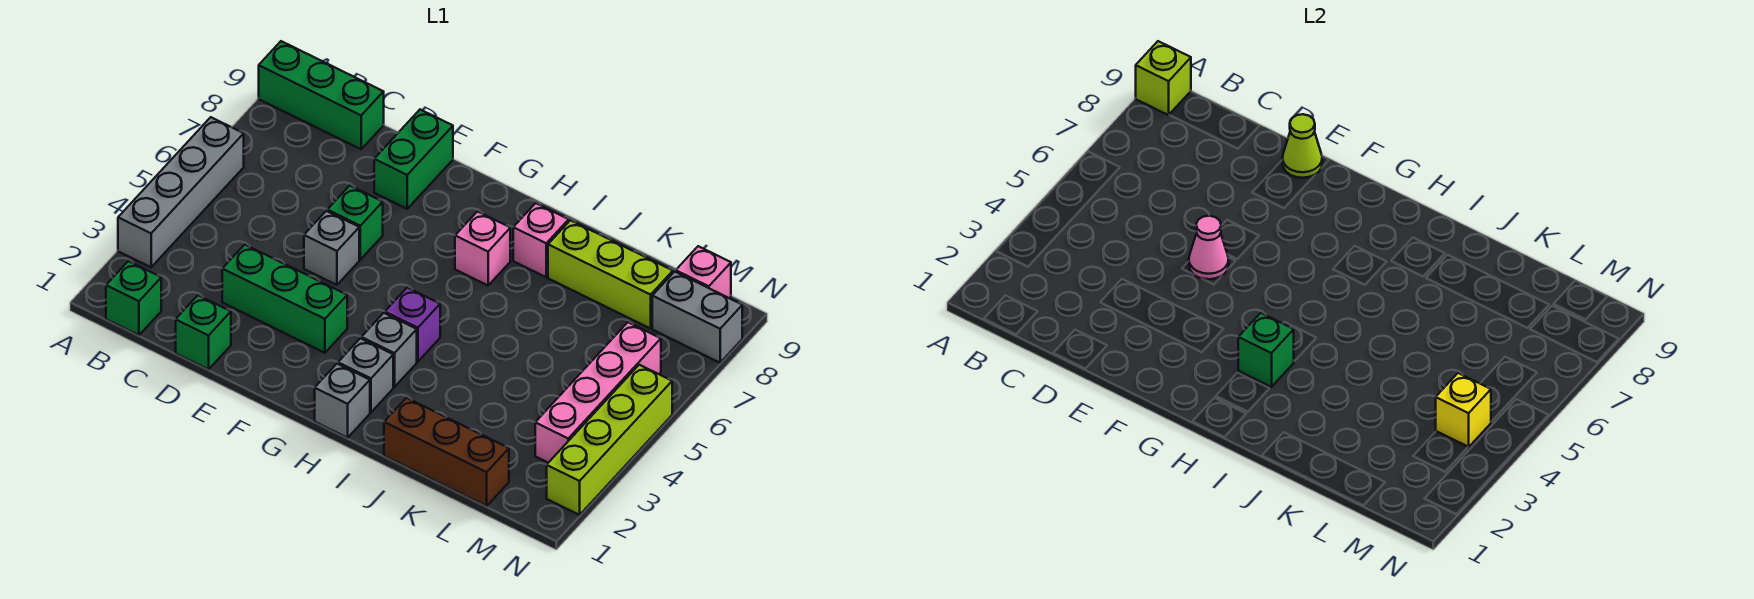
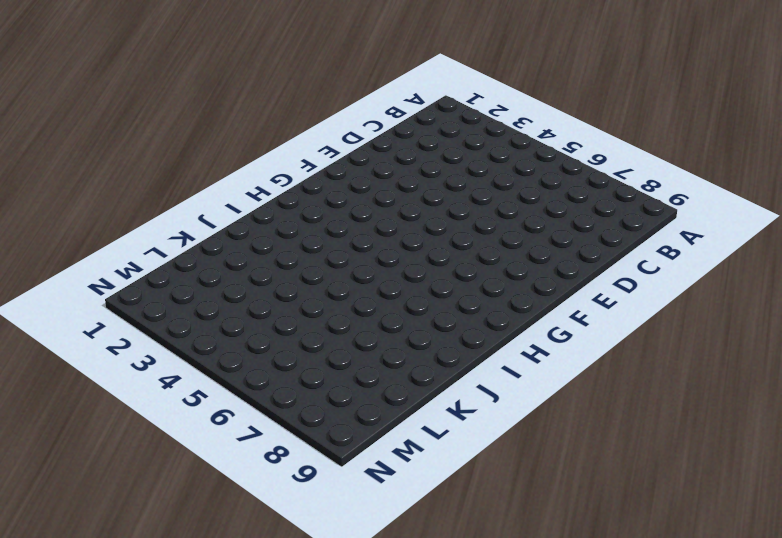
none -> grey 1x4 brick [118,117,244,267]
none -> green 1x3 brick [259,41,384,149]
none -> green 1x1 brick [106,261,161,335]

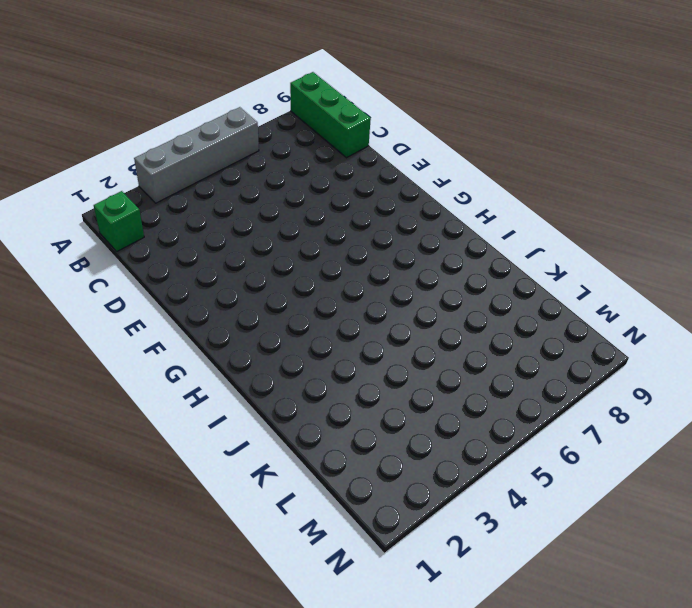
none -> green 1x1 brick [176,295,231,369]
none -> green 1x3 brick [222,245,347,353]
none -> grey 1x1 brick [304,211,359,285]

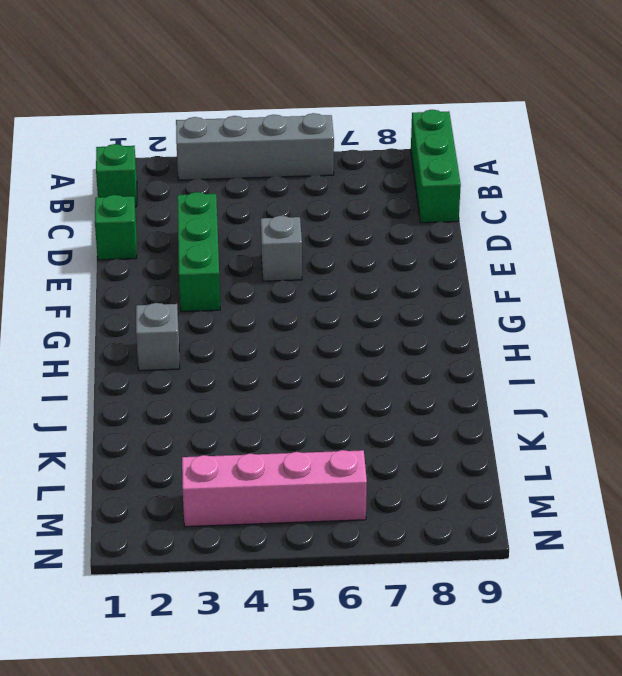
none -> green 1x1 brick [327,186,383,260]
none -> green 1x2 brick [374,110,453,209]
none -> grey 1x1 brick [315,364,370,438]

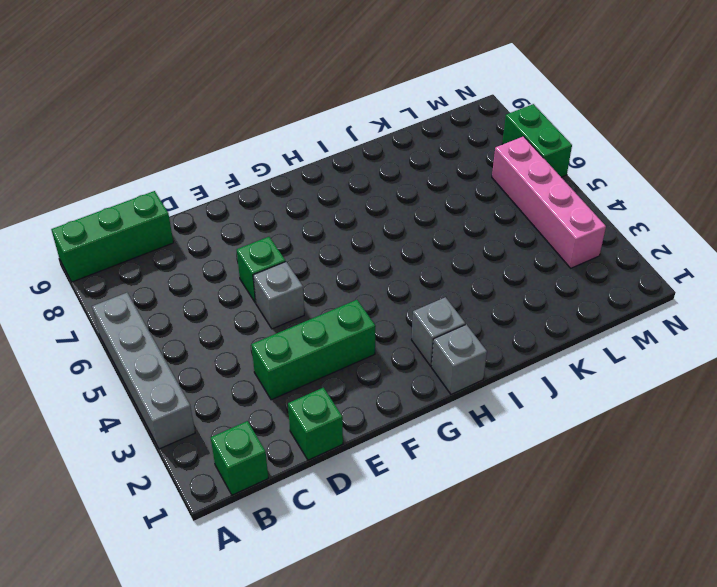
green 1x2 brick [502,104,572,177] -> green 1x2 brick moved to [374,110,453,209]
none -> grey 1x1 brick [361,313,417,387]
none -> purple 1x1 brick [385,288,440,362]
none -> pink 1x1 brick [455,212,510,285]

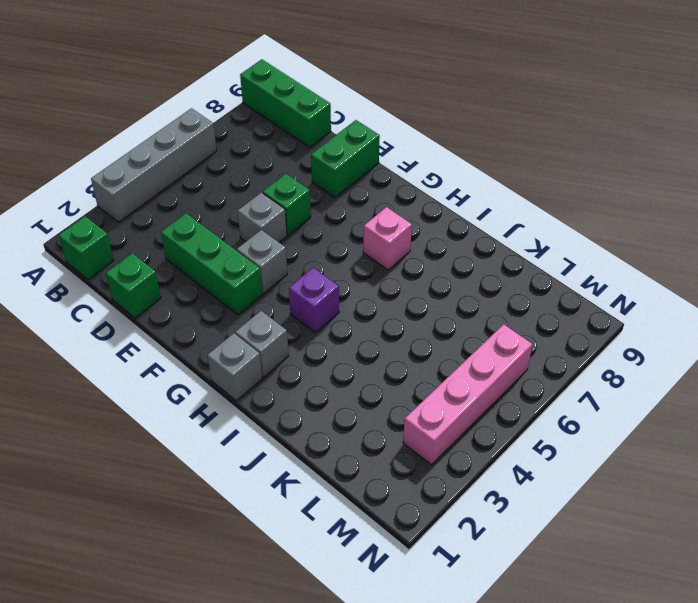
grey 1x1 brick [237,230,287,294] -> grey 1x1 brick moved to [361,313,417,387]
none -> pink 1x1 brick [513,203,569,277]
none -> brown 1x3 brick [384,398,509,506]
none -> lime 1x3 brick [548,220,673,329]

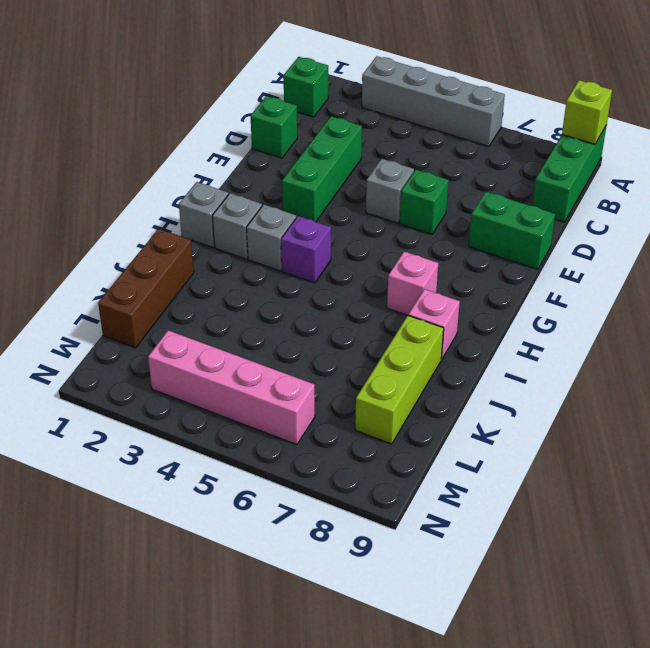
none -> grey 1x2 brick [652,272,742,363]
none -> pink 1x1 brick [676,246,731,298]
none -> lime 1x4 brick [547,365,672,515]

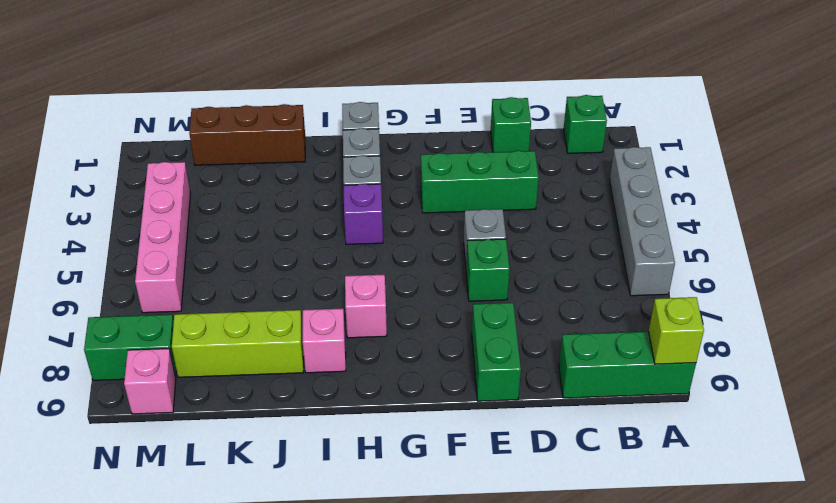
green 1x2 brick [84,314,177,380] -> grey 1x2 brick [652,272,742,363]
none -> lime 1x4 brick [547,365,672,515]
none -> pink 1x1 cone [1189,216,1229,279]
none -> lime 1x1 cone [1282,114,1322,178]

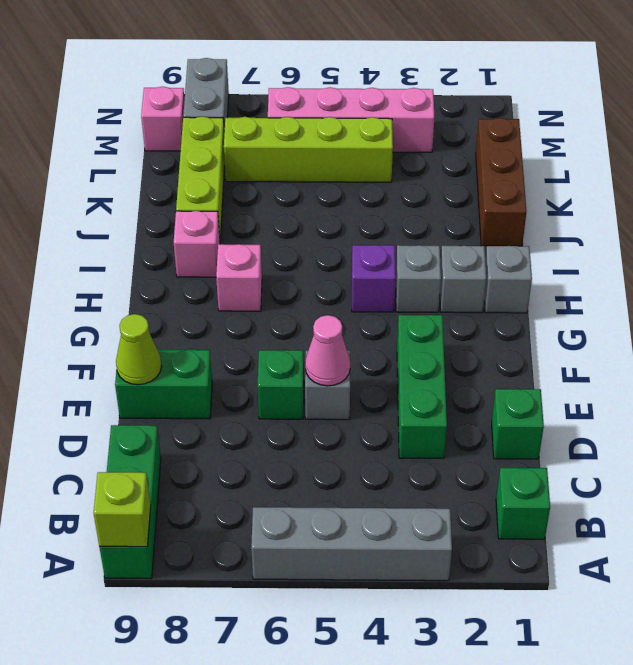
lime 1x4 brick [224,117,393,182] -> lime 1x4 brick moved to [547,365,672,515]
none -> green 1x1 brick [1238,313,1294,387]
none -> yellow 1x1 brick [1436,373,1491,447]

